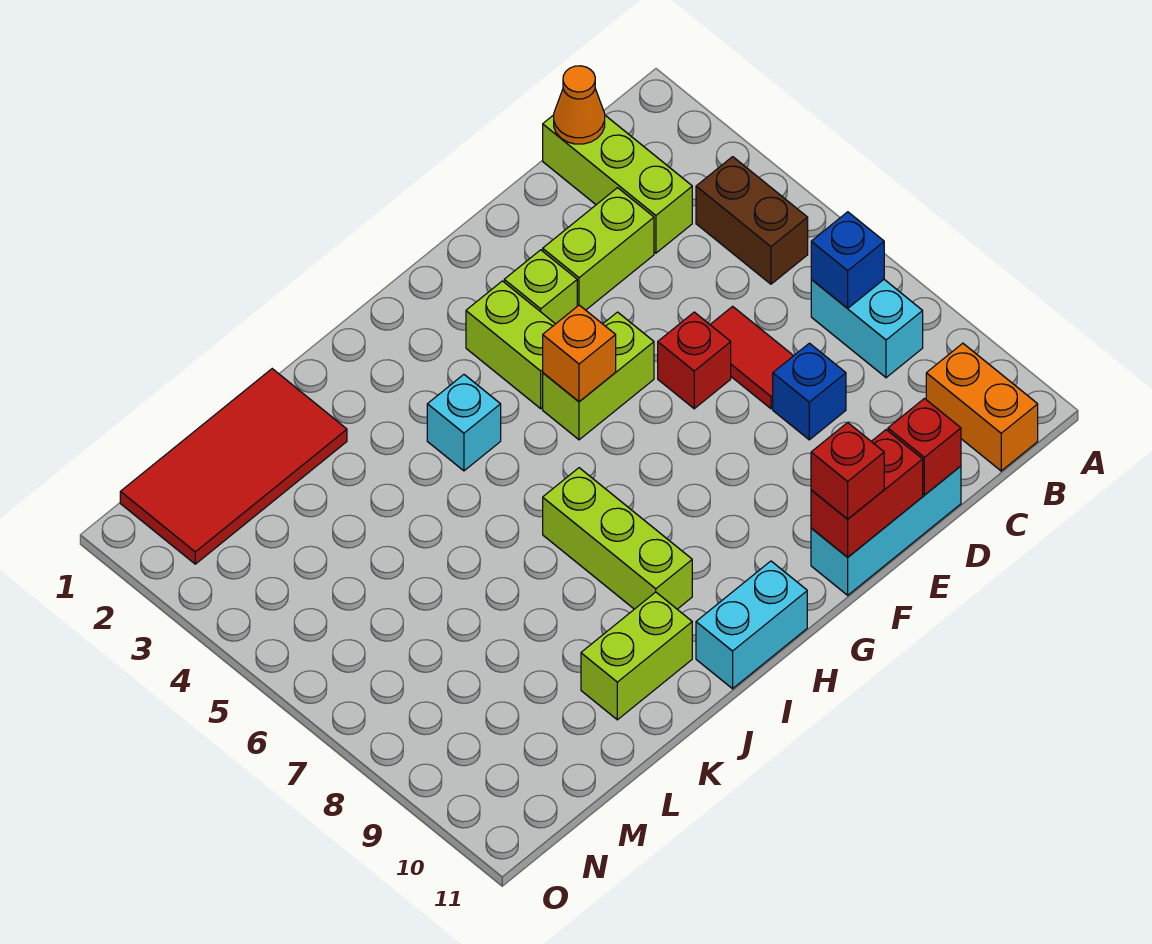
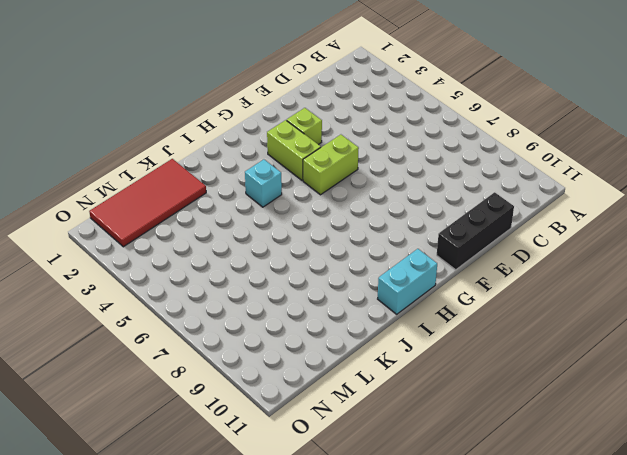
black 1x3 brick [437,192,514,270] -> cyan 1x3 brick [811,466,961,595]
none -> brown 1x2 brick [696,157,808,284]
none -> cyan 1x2 brick [811,280,923,378]
none -> orange 1x2 brick [926,343,1038,471]

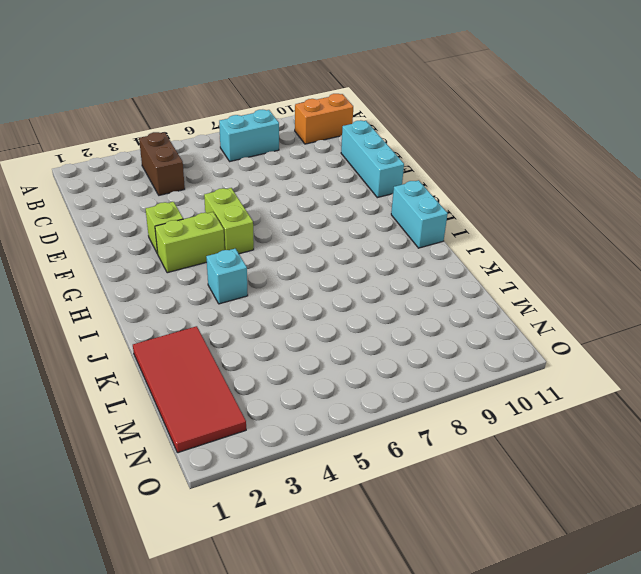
brown 1x2 brick [139,132,185,195] -> brown 1x2 brick turned to [696,157,808,284]
none -> lime 1x3 brick [543,115,692,253]
none -> lime 1x2 brick [543,188,654,310]
none -> red 1x2 tile [710,306,793,409]

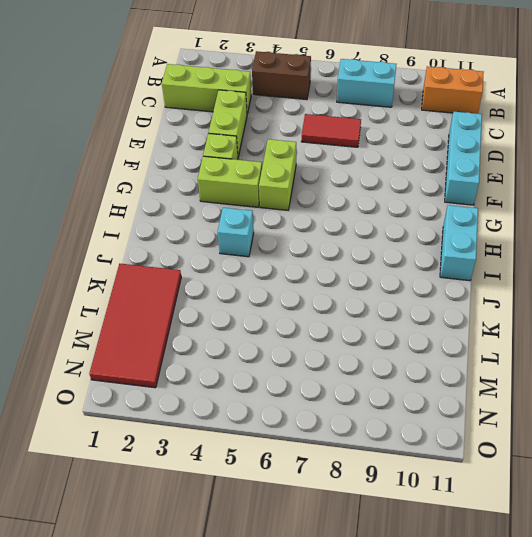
none -> blue 1x1 brick [773,343,846,440]
none -> red 1x1 brick [658,312,731,409]
none -> lime 1x3 brick [543,468,692,609]

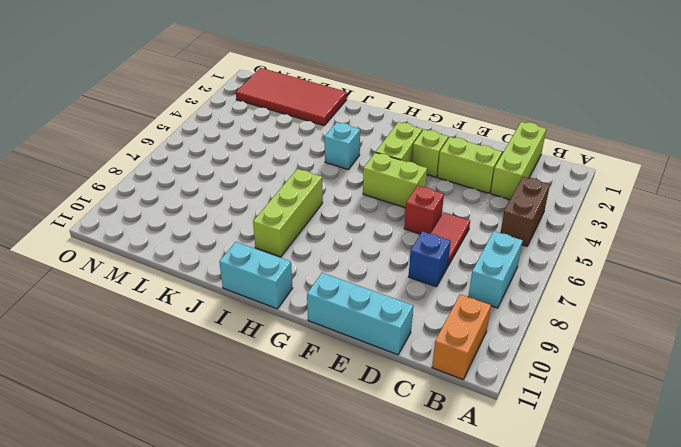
none -> lime 1x2 brick [581,592,692,720]
none -> blue 1x1 brick [811,212,884,308]
none -> orange 1x1 cone [554,66,605,144]

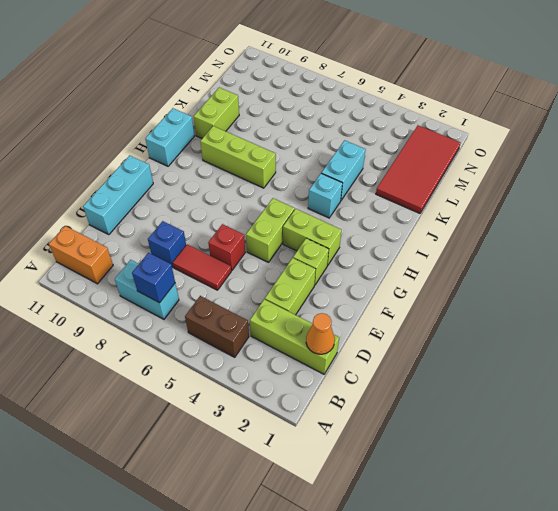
cyan 1x2 brick [322,140,366,200] -> none
none -> red 1x1 brick [888,399,961,495]
none -> red 1x2 brick [811,430,923,557]
none -> orange 1x1 brick [543,305,616,402]

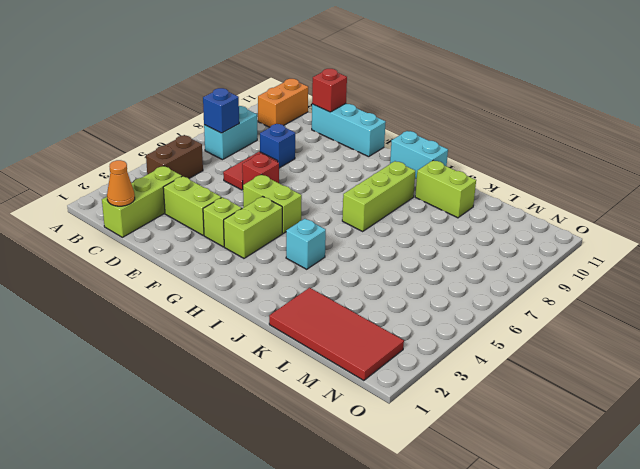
none -> red 1x2 brick [811,430,923,557]
none -> orange 1x1 brick [543,305,616,402]
none -> red 1x1 brick [811,422,884,519]

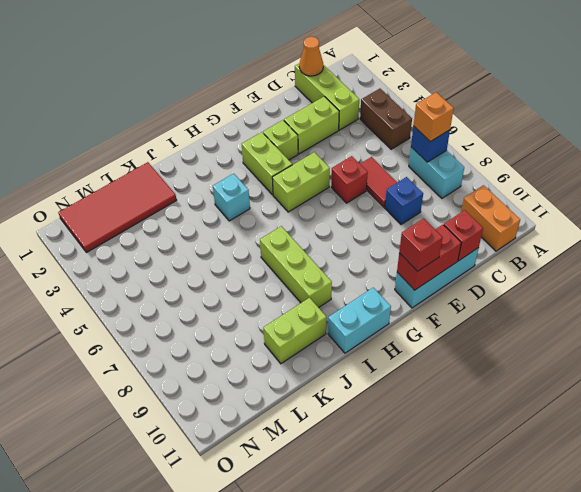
orange 1x1 brick [413,92,454,142] -> orange 1x1 brick moved to [543,305,616,402]

